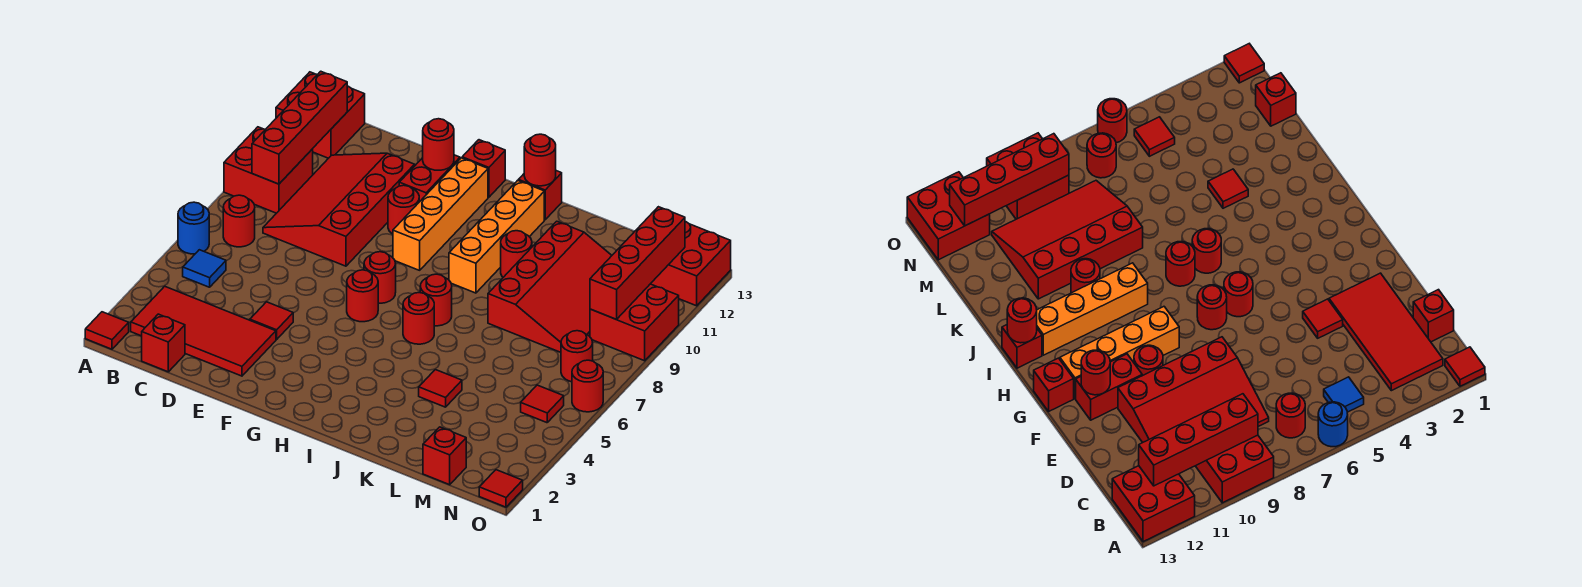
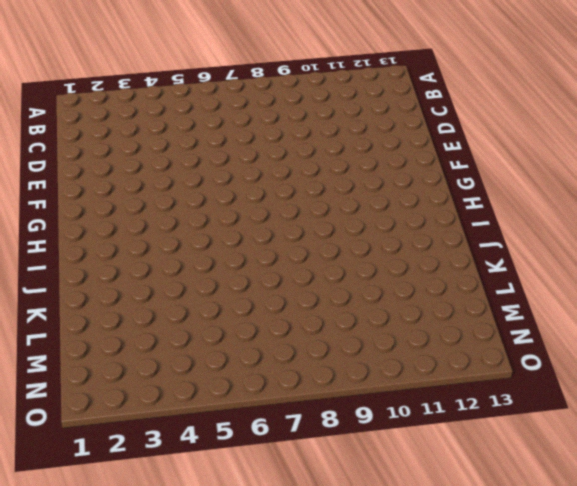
none -> red 1x1 tile [85,312,129,349]
none -> blue 1x1 round brick [178,202,209,254]
none -> red 2x2 brick [224,127,313,213]
none -> red 2x2 brick [276,72,365,158]

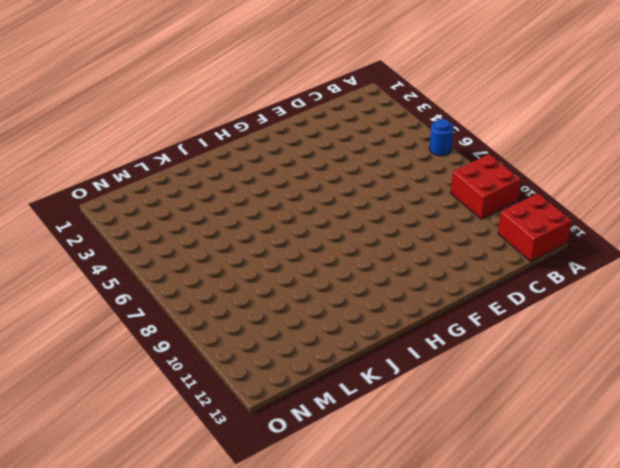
none -> red 1x1 tile [85,312,129,349]
none -> red 2x4 tile [131,286,276,376]
none -> blue 1x1 tile [183,250,226,287]
none -> red 1x1 round brick [223,195,255,247]

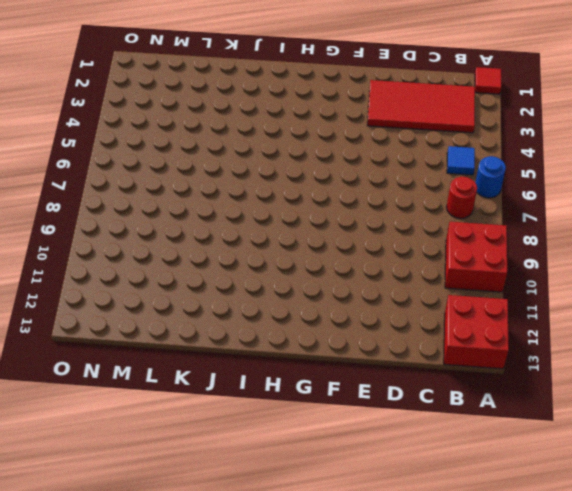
none -> red 1x1 brick [142,314,185,372]
none -> red 3x4 slope [263,153,415,266]
none -> red 1x1 tile [250,302,293,339]
none -> red 1x1 round brick [388,185,419,234]

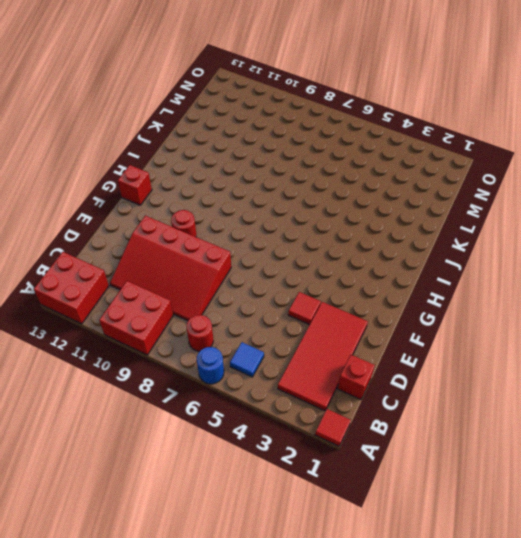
none -> red 1x2 brick [399,155,460,202]
none -> red 1x1 round brick [347,270,378,322]
none -> red 1x1 round brick [364,252,396,303]
none -> orange 1x4 brick [393,158,488,270]

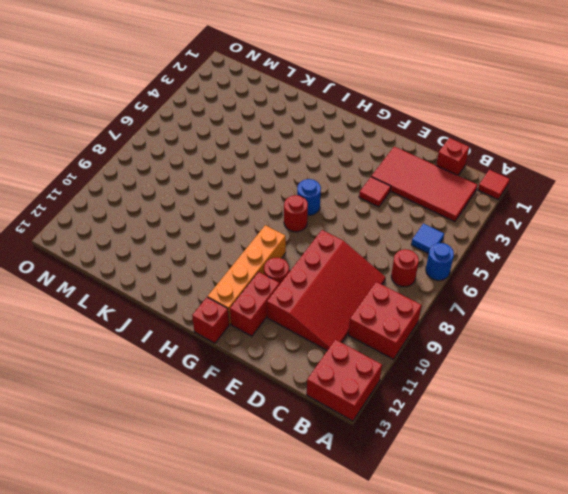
blue 1x1 round brick [297,179,321,215] -> red 1x1 round brick [347,270,378,322]
none -> red 1x1 round brick [403,293,434,344]
none -> red 1x1 round brick [420,274,452,326]
none -> orange 1x4 brick [449,180,544,293]
none -> red 1x1 brick [518,171,562,220]

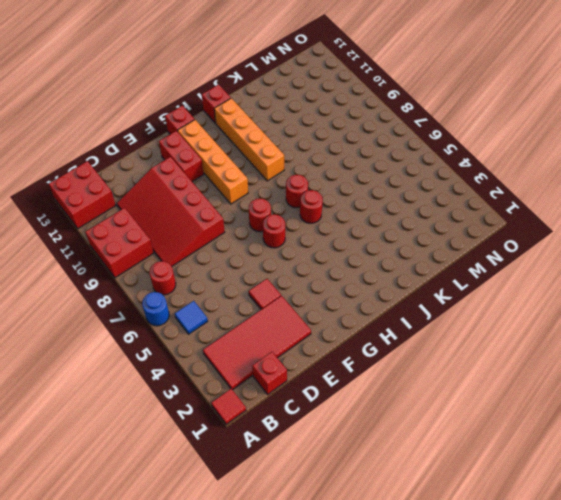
none -> red 1x1 round brick [388,185,419,234]
none -> red 1x1 round brick [501,231,532,277]
none -> red 1x1 tile [419,370,462,407]
none -> red 3x4 slope [488,221,612,352]

